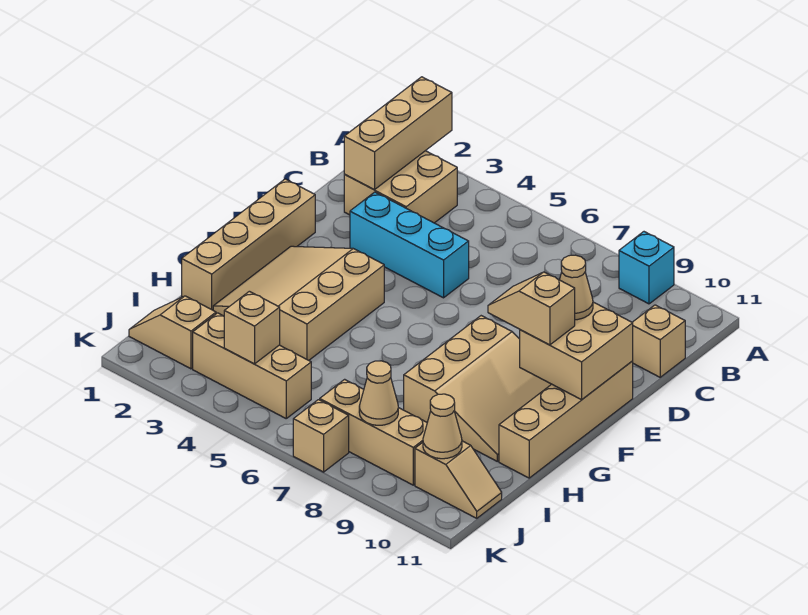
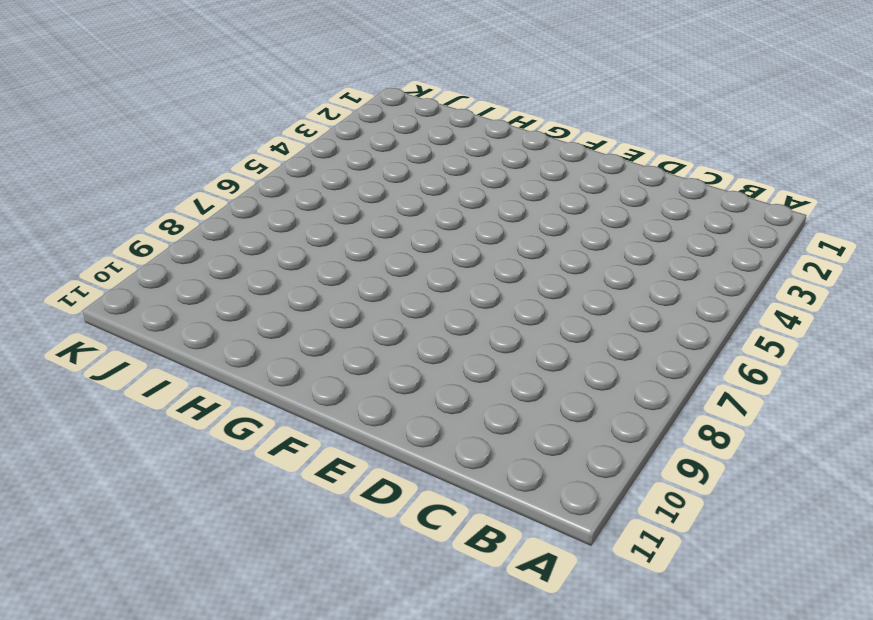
none -> cyan 1x1 brick [619,232,674,304]
none -> tan 2x2 brick [344,151,457,223]
none -> tan 1x1 brick [632,305,685,377]

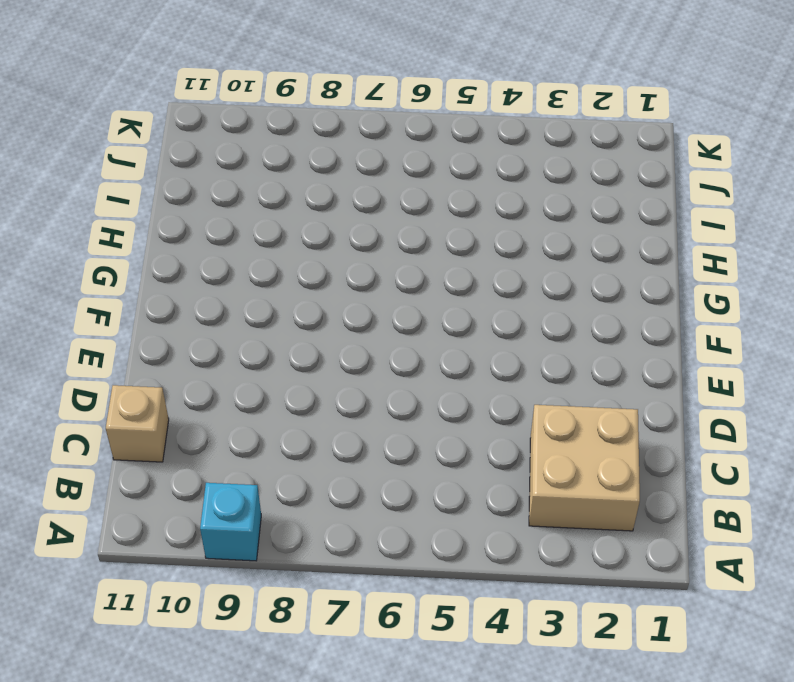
none -> cyan 1x3 brick [350,192,469,298]
none -> tan 1x4 brick [182,179,315,310]
none -> tan 1x4 brick [499,361,633,478]

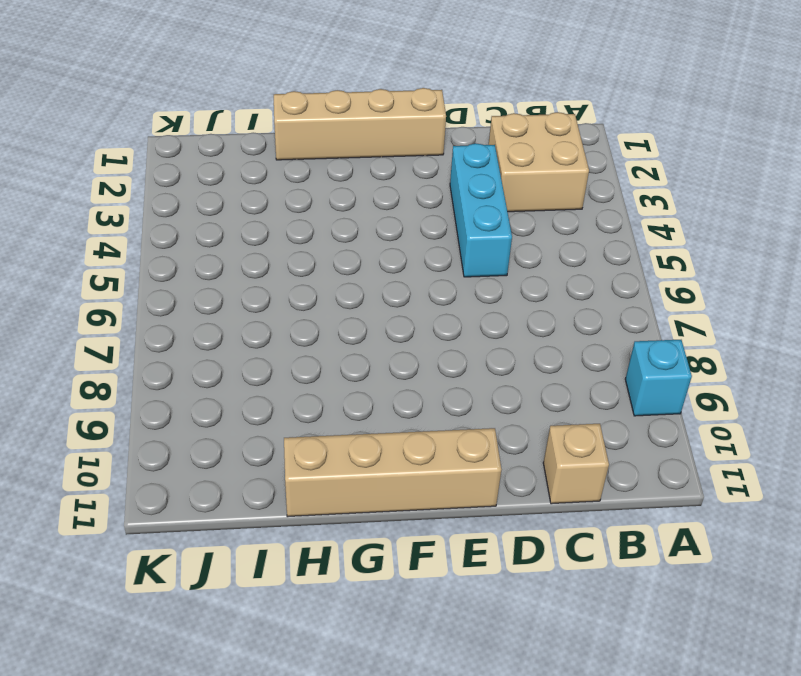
none -> tan 3x3 slope [213,246,384,360]
none -> tan 3x3 slope [404,316,551,461]
none -> tan 1x2 slope [129,296,216,369]

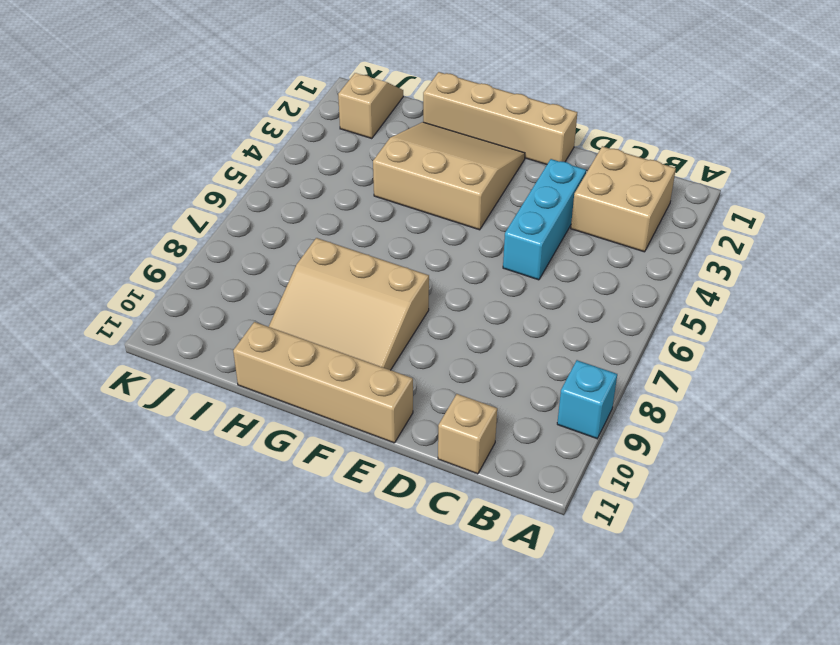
none -> tan 1x3 brick [193,313,311,418]
none -> tan 1x3 brick [320,379,427,485]
none -> tan 1x2 slope [415,441,502,518]

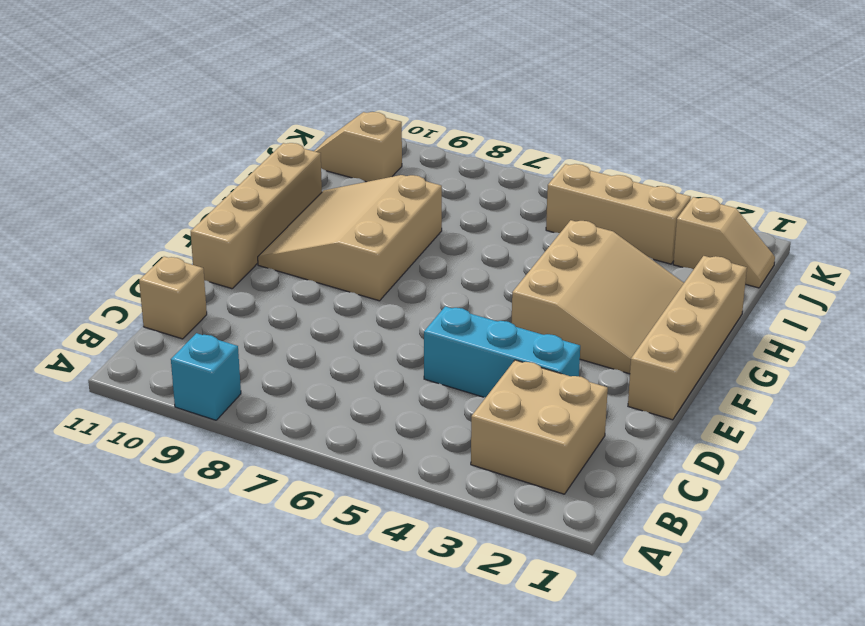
none -> tan 1x3 brick [320,379,427,485]
none -> tan 1x1 brick [293,400,349,472]
none -> tan 1x3 brick [344,77,452,190]

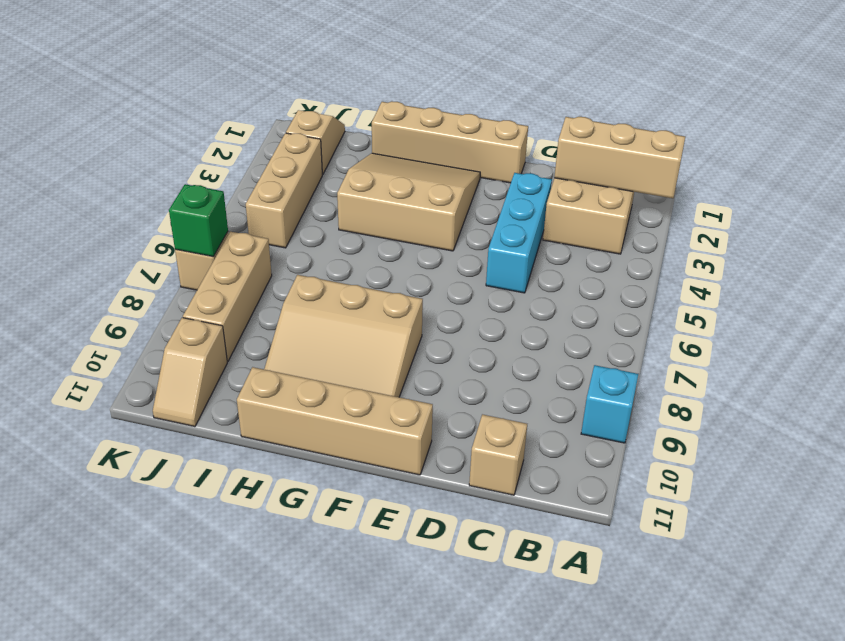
green 1x1 brick [169,184,228,256] -> none
none -> tan 2x2 brick [520,302,633,400]
none -> tan 1x1 brick [224,291,280,364]
none -> tan 1x1 cone [359,361,398,425]

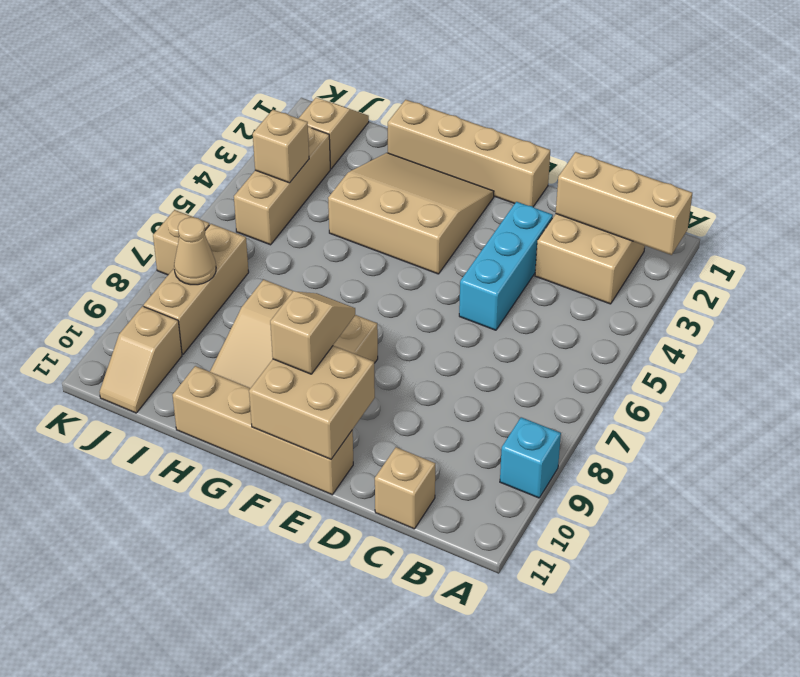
none -> tan 1x1 cone [423,394,462,459]
none -> tan 1x1 cone [560,255,593,320]

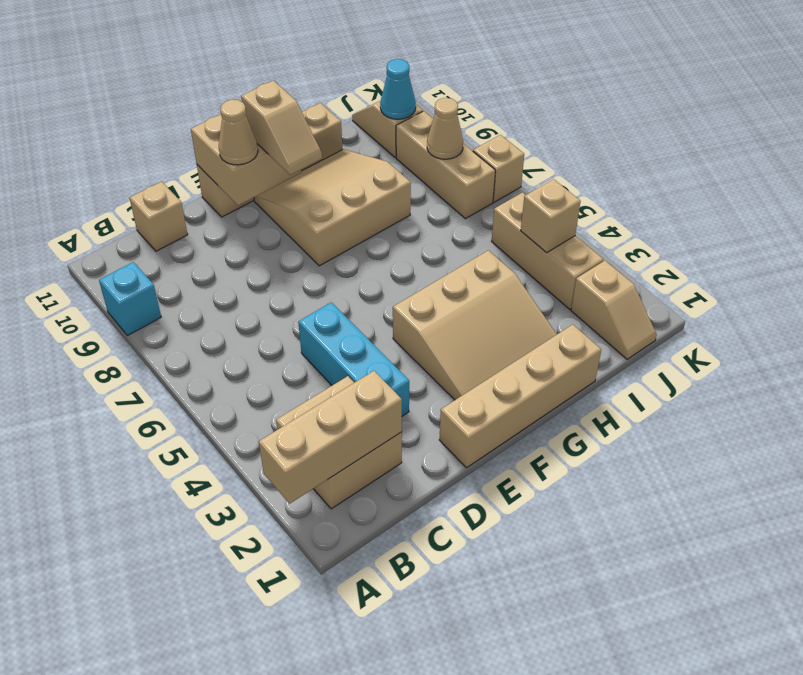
cyan 1x1 cone [380,59,416,119] -> tan 1x1 cone [423,394,462,459]

